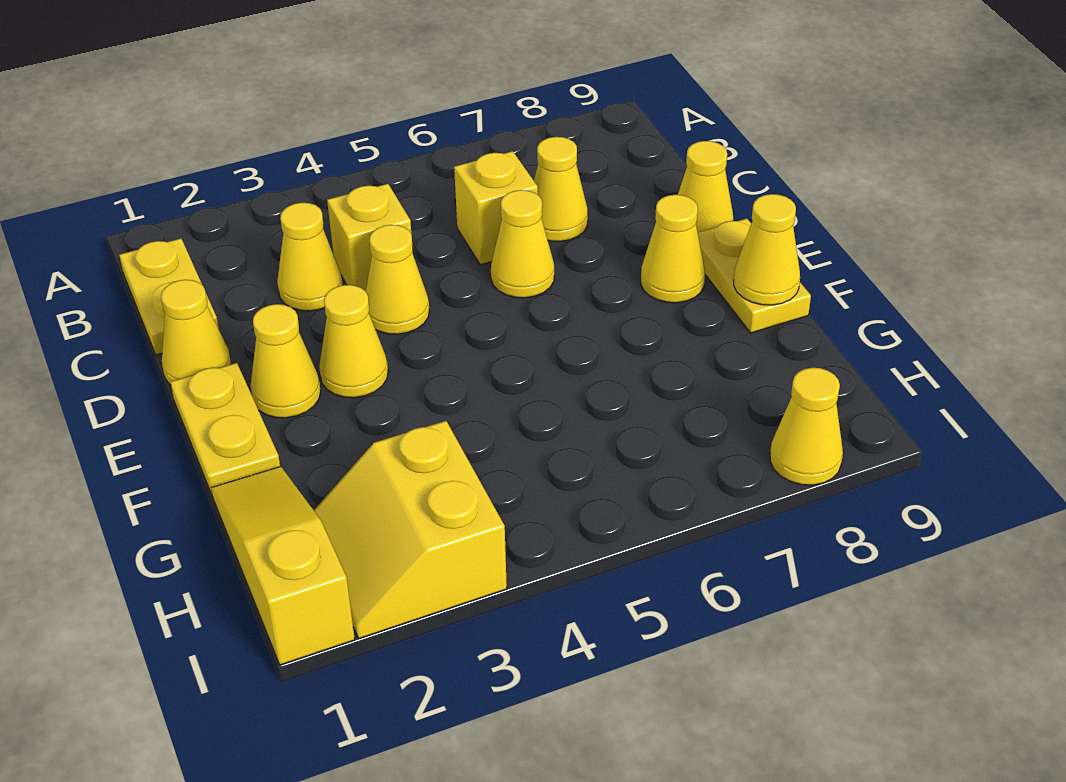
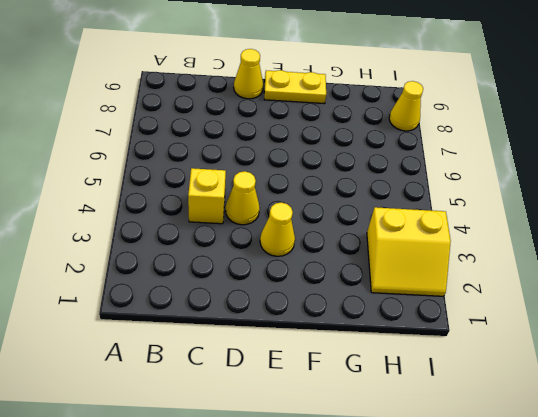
none -> yellow 1x2 plate [119,238,219,355]
none -> yellow 1x1 cone [277,203,343,311]
none -> yellow 1x1 brick [454,151,538,265]

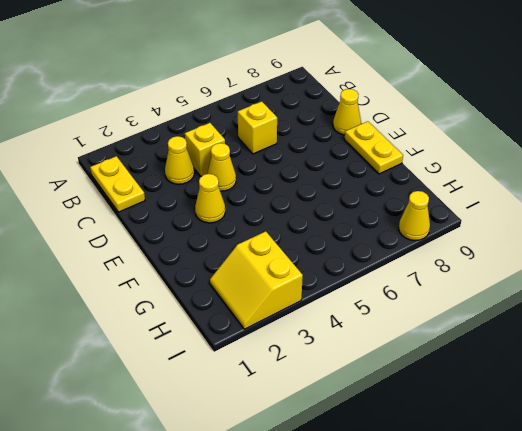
none -> yellow 1x1 cone [534,137,588,241]
none -> yellow 1x1 cone [161,280,231,385]
none -> yellow 1x1 cone [491,190,554,298]

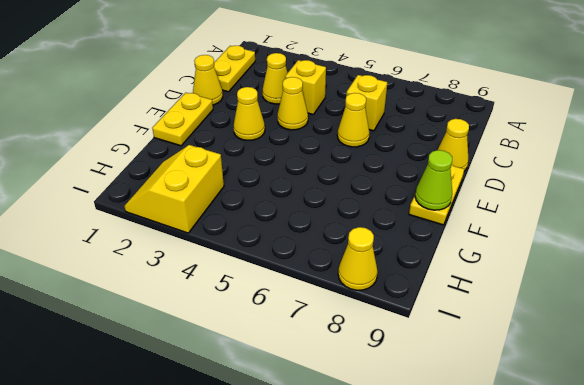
lime 1x1 cone [415,150,452,210] -> yellow 1x1 cone [734,194,800,305]
none -> yellow 1x1 cone [534,137,588,241]
none -> yellow 1x1 cone [250,304,321,418]
none -> yellow 1x1 cone [641,195,705,303]

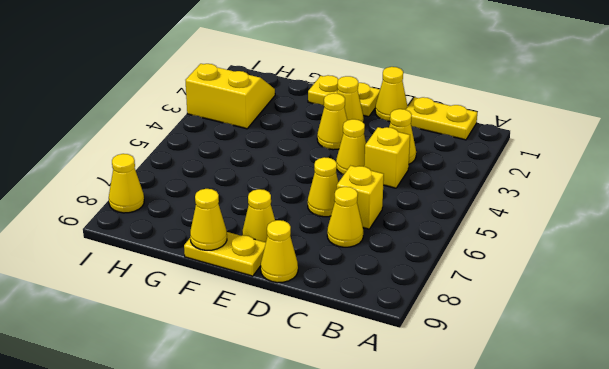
none -> yellow 1x3 slope [211,467,355,665]

